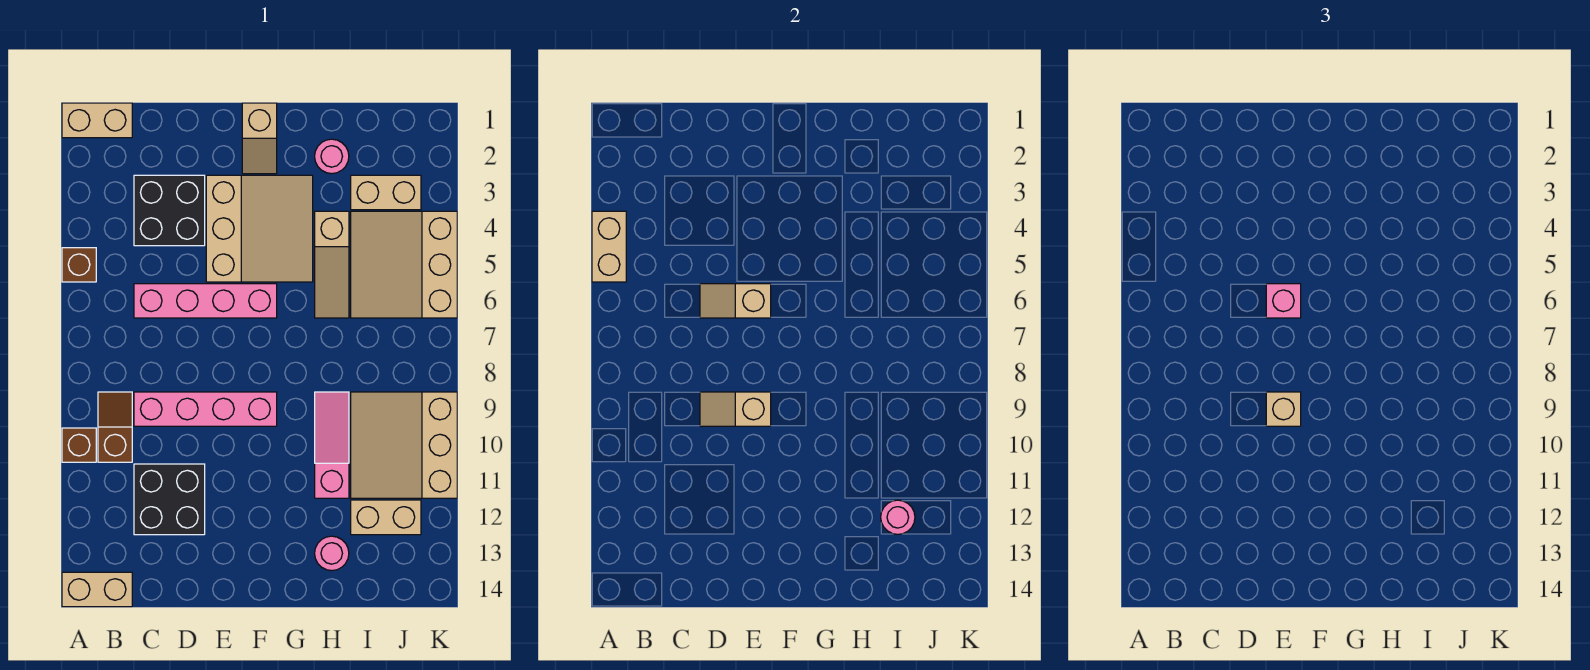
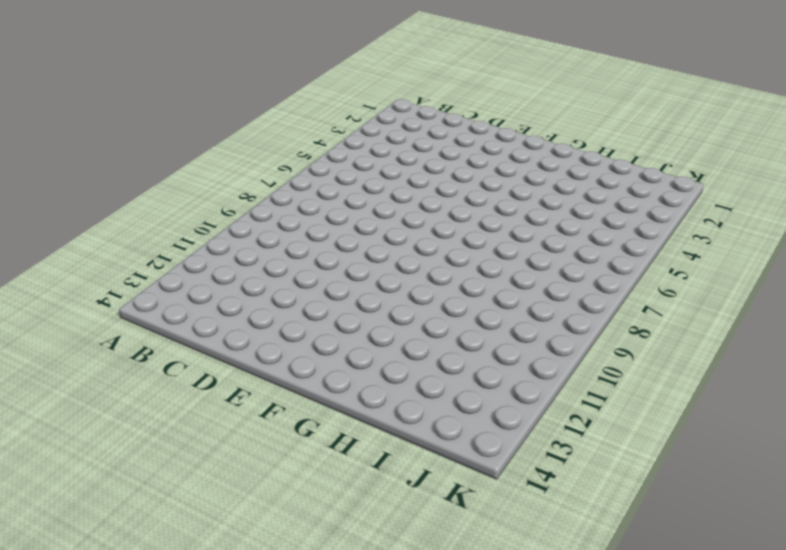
none -> tan 1x2 brick [62,103,132,138]
none -> brown 1x1 brick [62,248,96,282]
none -> brown 1x1 brick [62,428,96,462]

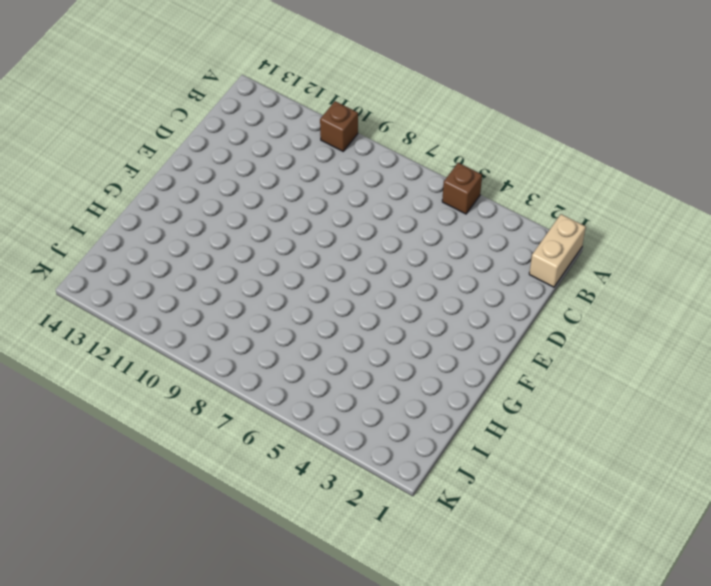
none -> tan 1x2 brick [62,572,132,607]
none -> brown 1x2 slope [98,392,132,462]
none -> black 2x2 brick [134,175,205,246]

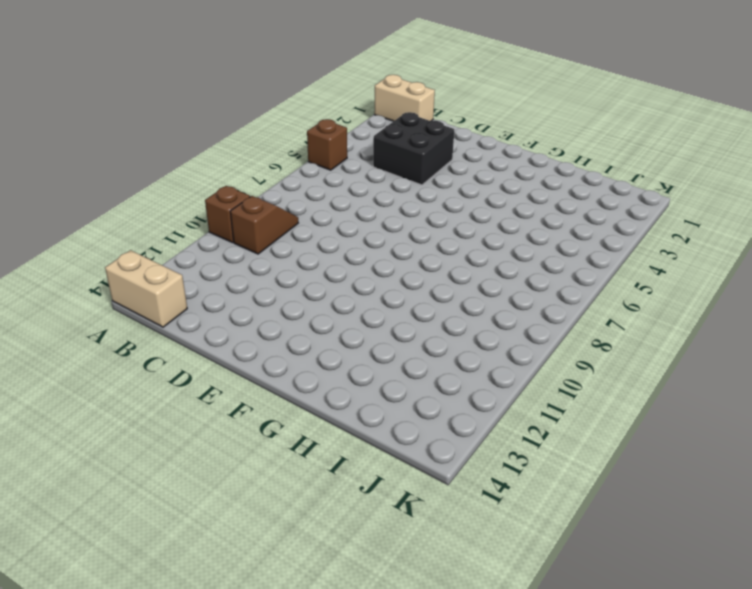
none -> pink 1x4 brick [134,284,277,318]
none -> pink 1x4 brick [134,392,277,426]
none -> black 2x2 brick [134,464,205,535]

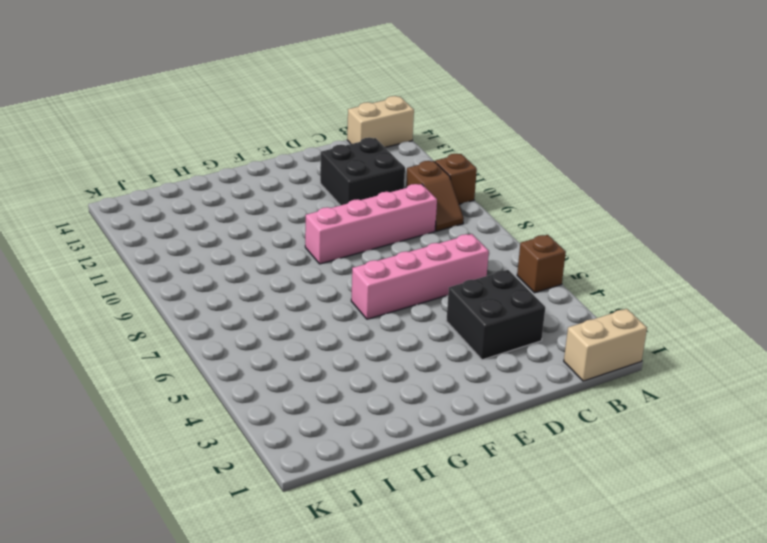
none -> tan 3x3 slope [206,175,313,282]
none -> tan 1x2 slope [242,103,277,174]
none -> pink 1x1 round brick [315,139,349,174]

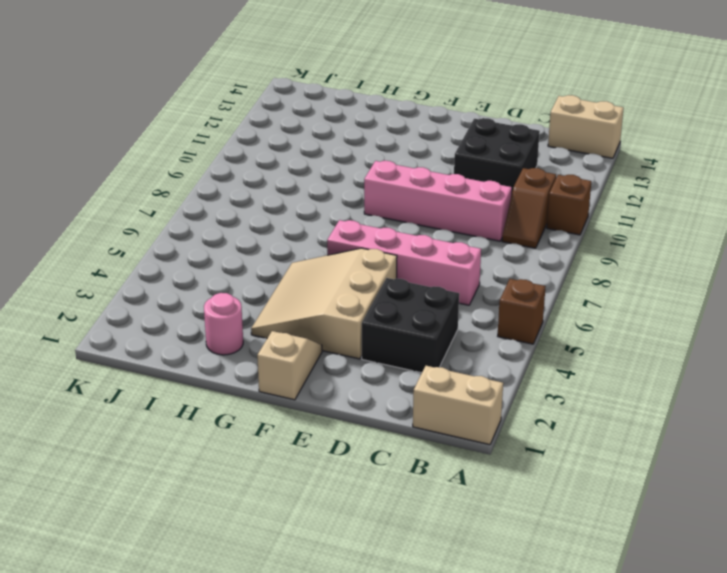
none -> tan 1x3 slope [315,211,349,318]
none -> pink 1x3 slope [315,392,349,498]
none -> pink 1x1 round brick [315,536,349,571]

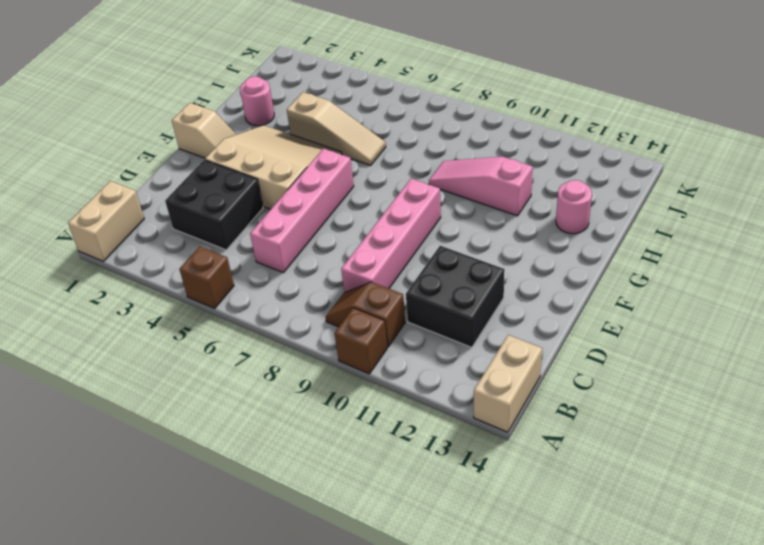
none -> tan 1x2 brick [351,175,421,210]
none -> tan 3x3 slope [351,211,457,318]
none -> tan 3x3 slope [351,392,457,498]

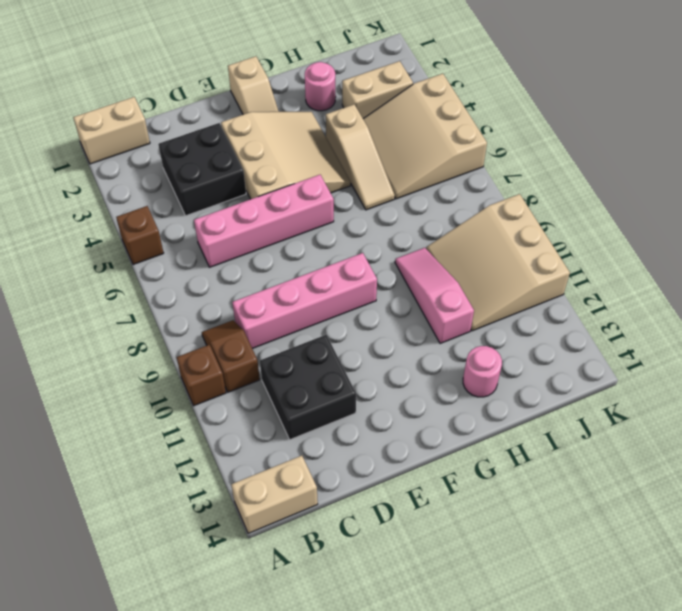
none -> tan 1x2 brick [351,500,421,535]
none -> tan 1x2 brick [592,211,626,282]
none -> tan 1x2 slope [700,284,771,318]

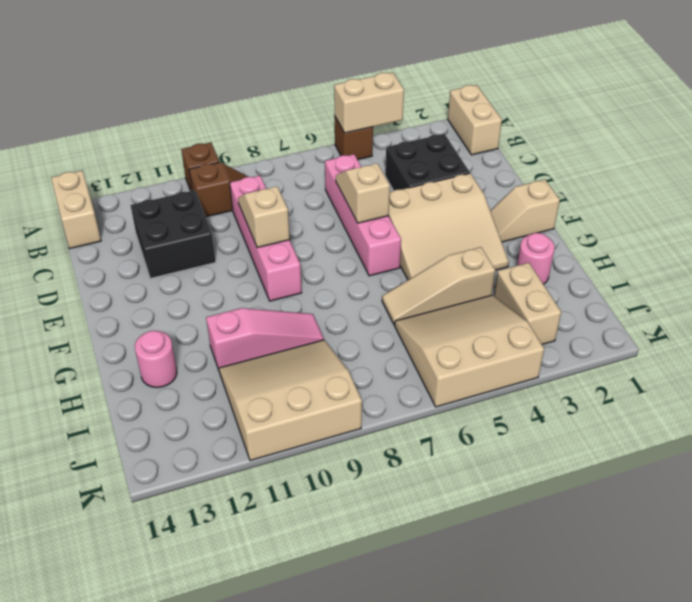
none -> tan 1x2 brick [351,500,421,535]
none -> pink 1x1 round brick [881,500,915,534]
none -> pink 1x1 brick [1266,284,1301,318]

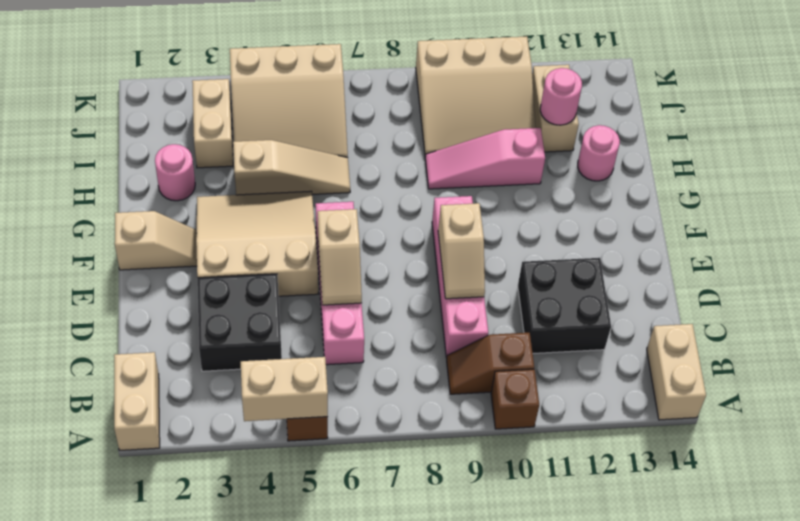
none -> pink 1x1 brick [1266,284,1301,318]
none -> tan 1x1 brick [1266,392,1301,426]

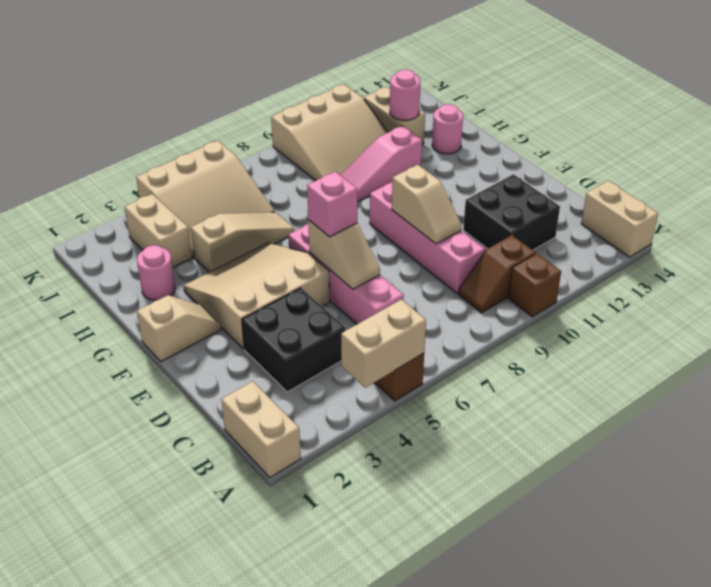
none -> tan 1x1 brick [1266,392,1301,426]

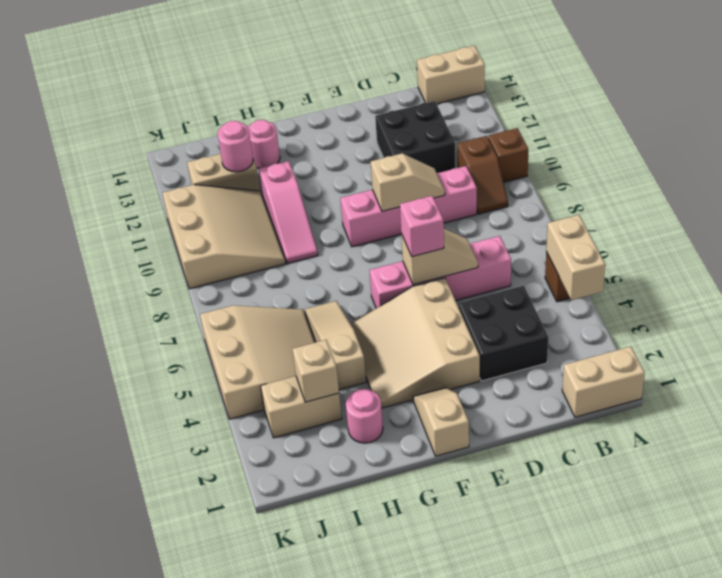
tan 1x1 brick [292,340,339,402] -> tan 1x1 brick moved to [1266,392,1301,426]

